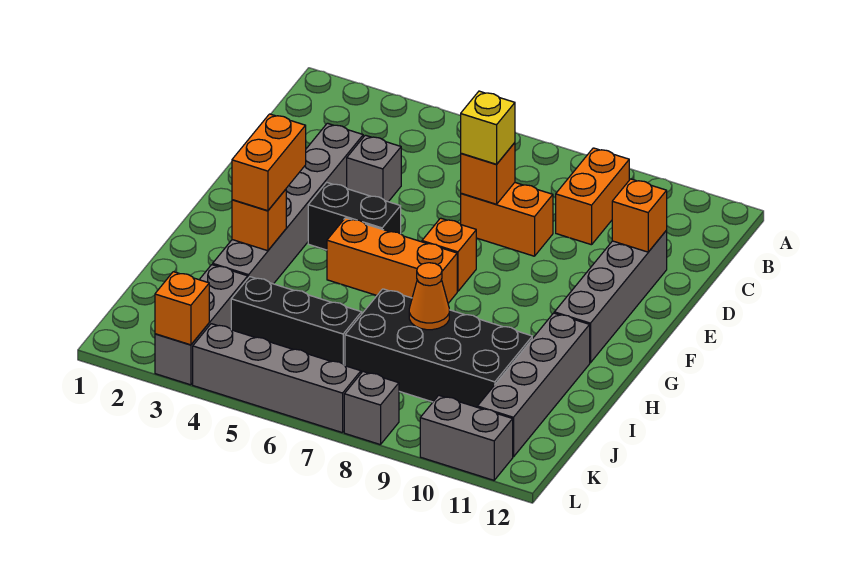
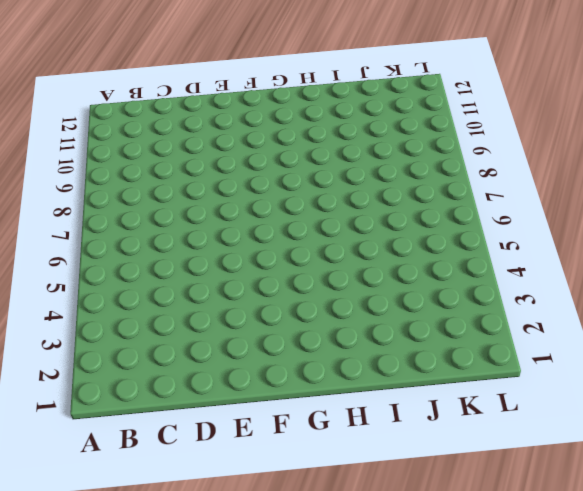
none -> orange 1x2 brick [556,148,629,245]
none -> grey 1x6 brick [213,123,363,284]
none -> grey 1x1 brick [347,135,401,202]

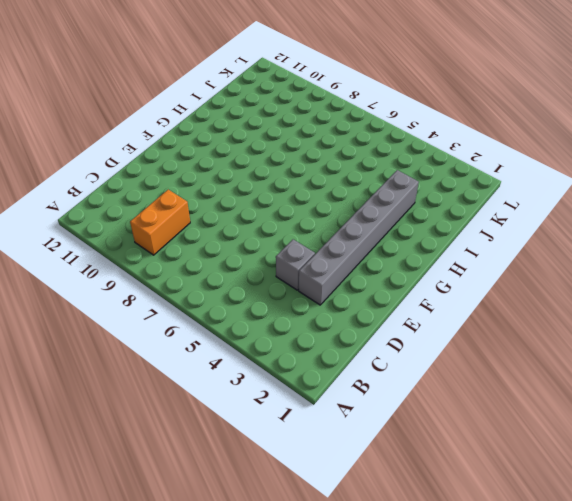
none -> orange 1x2 brick [461,183,553,256]
none -> grey 1x4 brick [554,231,667,363]
none -> black 1x2 brick [308,182,401,250]

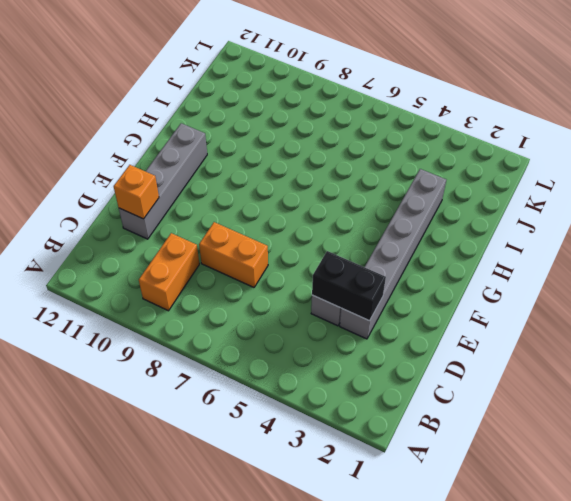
black 1x2 brick [312,251,386,321] -> black 1x2 brick moved to [308,182,401,250]
none -> orange 1x1 brick [422,218,476,291]
none -> orange 1x3 brick [327,218,457,303]
none -> grey 1x4 brick [477,313,590,457]

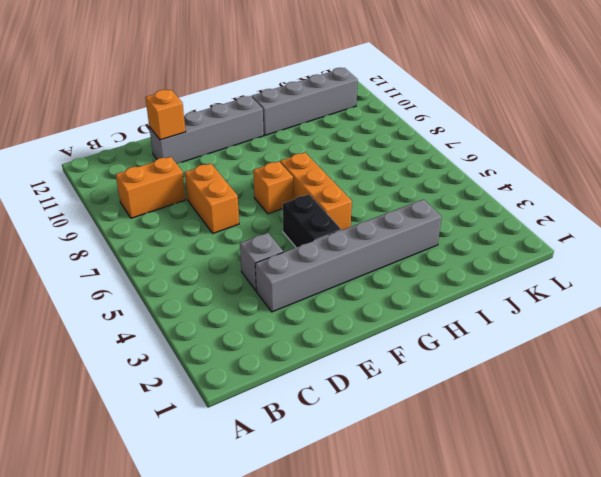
none -> black 2x4 brick [345,289,532,407]
none -> grey 1x3 brick [155,265,248,385]
none -> black 1x3 brick [231,277,362,365]

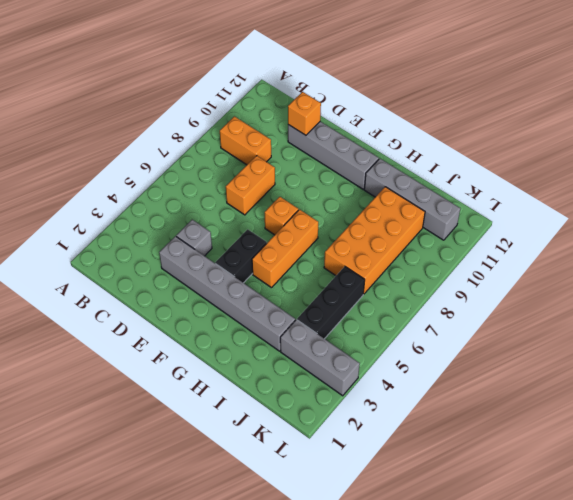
orange 2x4 brick [324,187,425,294] -> black 2x4 brick [345,289,532,407]
none -> grey 1x4 brick [193,324,361,433]
none -> grey 1x1 brick [344,372,399,445]
none -> grey 1x2 brick [420,395,513,480]

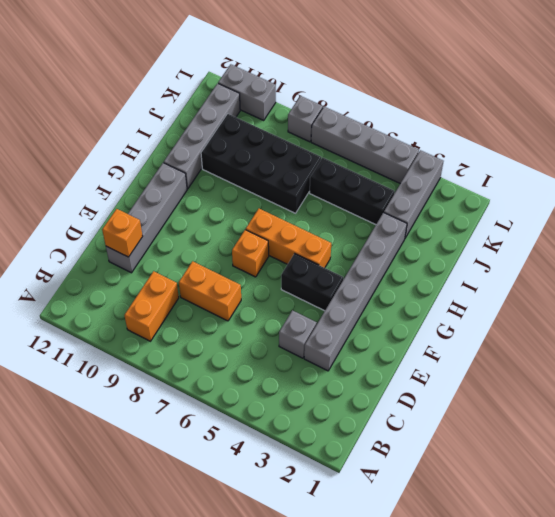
none -> orange 1x1 brick [461,143,515,204]
none -> orange 1x1 brick [232,189,286,251]
none -> orange 1x1 cone [409,263,449,330]

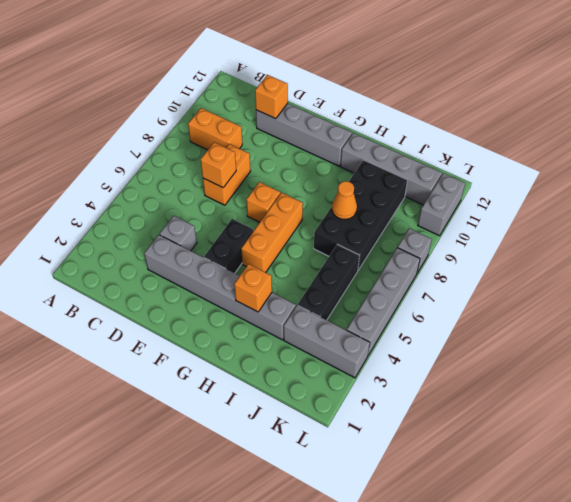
none -> orange 1x1 brick [155,272,209,345]
none -> yellow 1x1 brick [461,91,515,164]
none -> orange 1x2 brick [232,114,306,211]

